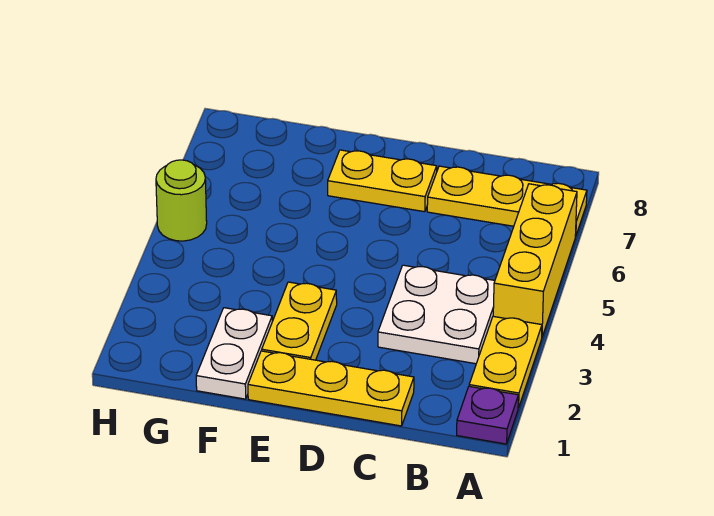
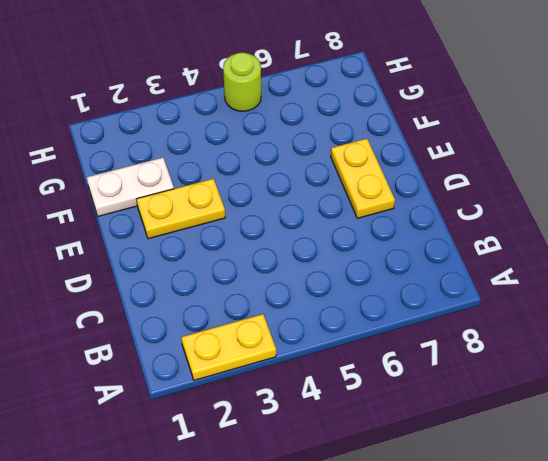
none -> purple 1x1 plate [457,386,518,444]
none -> yellow 1x3 brick [493,184,577,337]

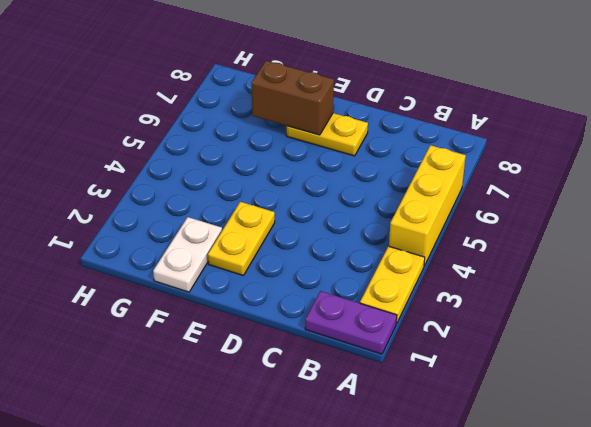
purple 1x2 plate [305,291,397,354] -> purple 1x1 plate [457,386,518,444]
brown 1x2 brick [251,61,334,135] -> none
none -> yellow 1x3 plate [427,166,587,236]
none -> white 2x2 plate [378,265,495,364]

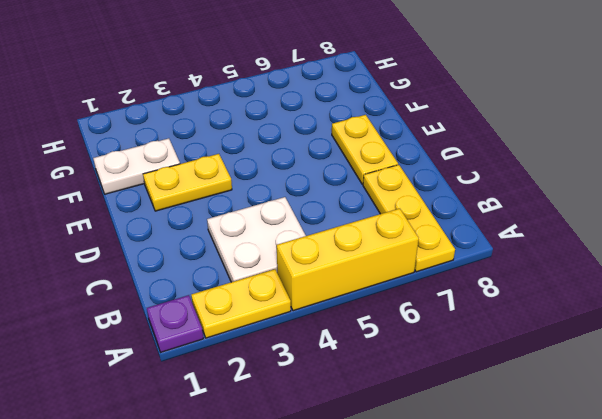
none -> yellow 1x3 plate [248,351,414,426]
none -> lime 1x1 round brick [156,160,207,241]

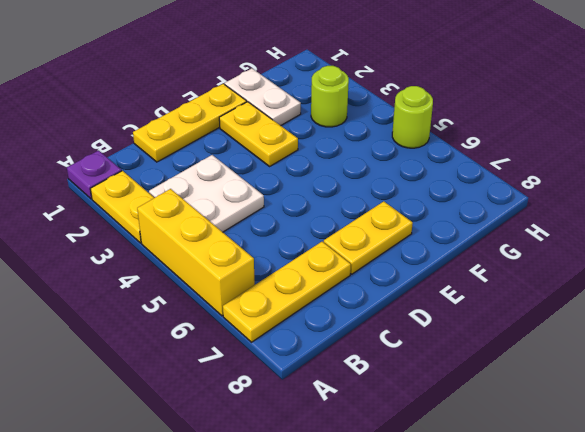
lime 1x1 round brick [311,66,349,127] -> none

